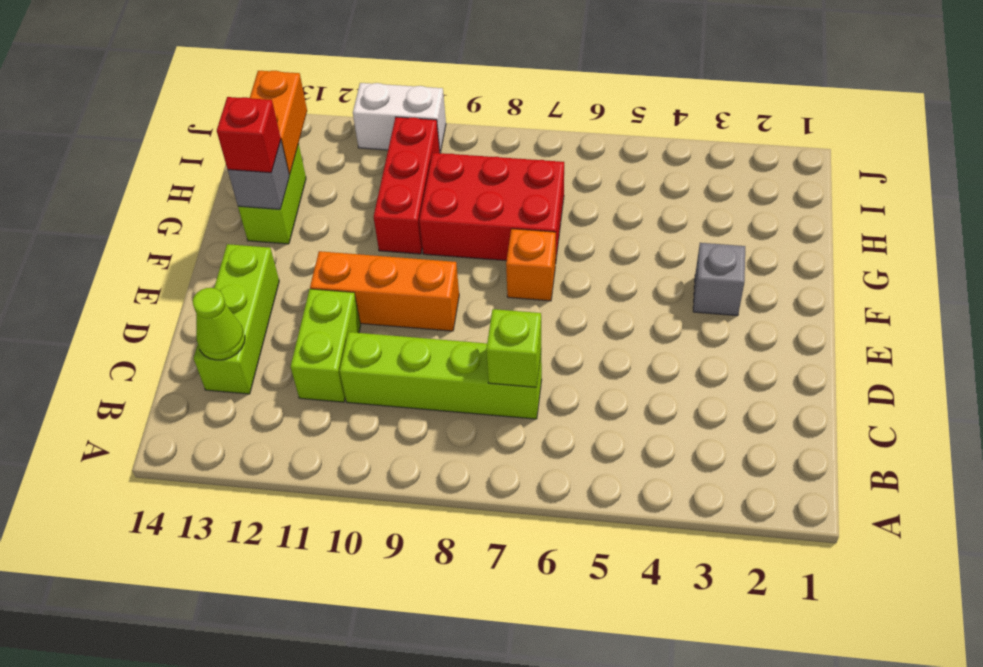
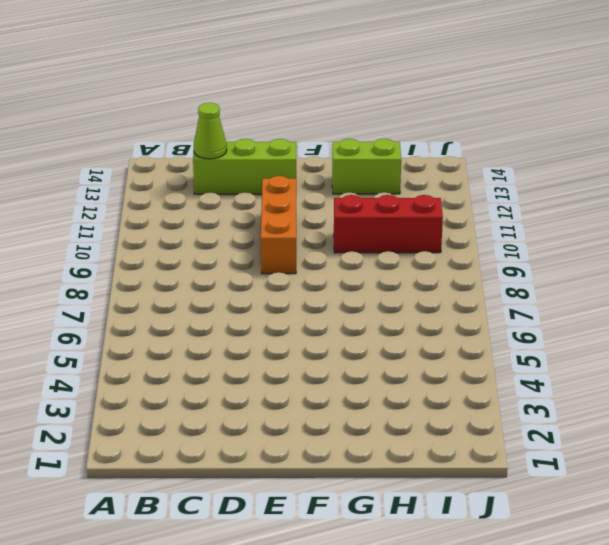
none -> lime 1x4 brick [340,332,542,419]
none -> lime 1x2 brick [291,289,361,402]
none -> grey 1x1 brick [693,243,745,316]

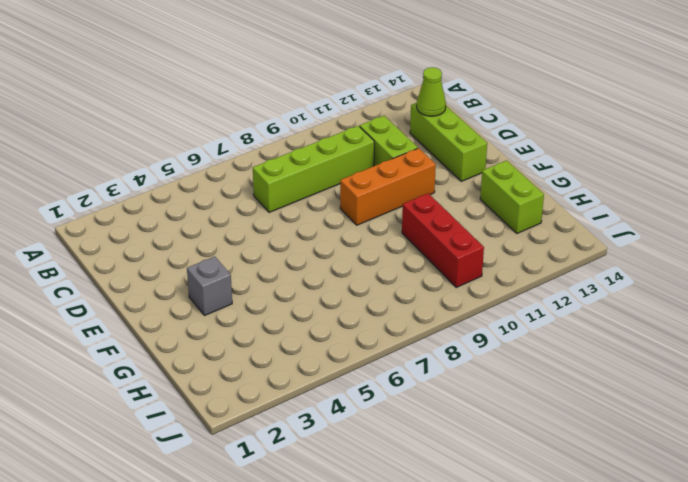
none -> orange 1x1 brick [506,229,556,301]
none -> red 2x3 brick [419,153,564,264]
none -> white 1x2 brick [353,83,446,152]

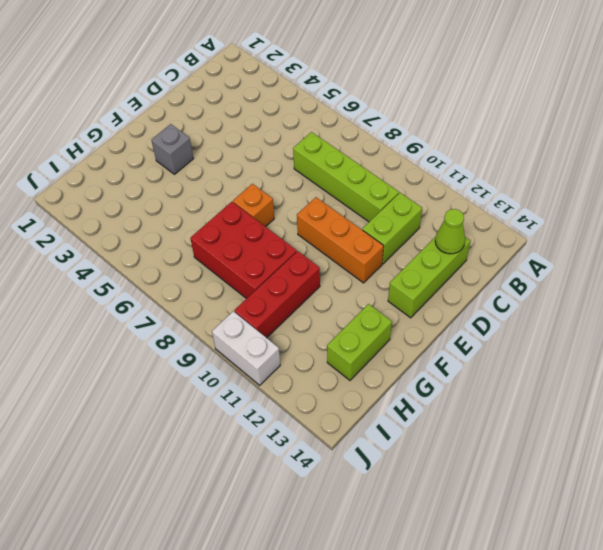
none -> lime 1x1 brick [486,309,541,387]
none -> grey 1x1 brick [228,141,290,209]
none -> orange 1x2 brick [250,71,307,175]

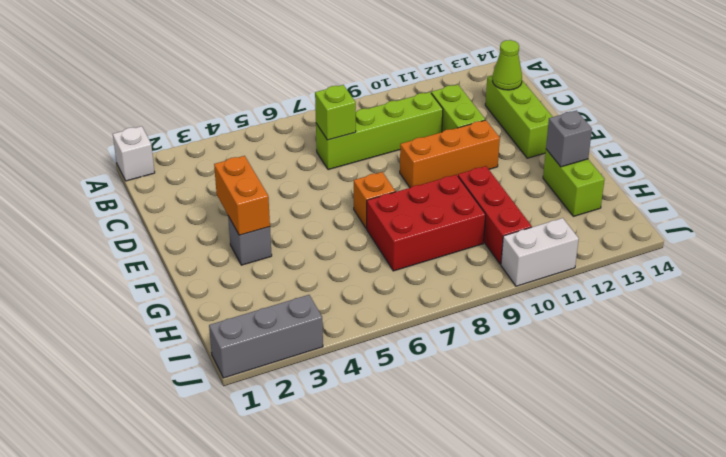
white 1x1 brick [113,126,155,181] -> none
orange 1x2 brick [214,156,270,235] -> orange 1x2 brick moved to [250,71,307,175]
grey 1x3 brick [209,295,323,378] -> none
none -> red 1x1 brick [217,97,281,173]

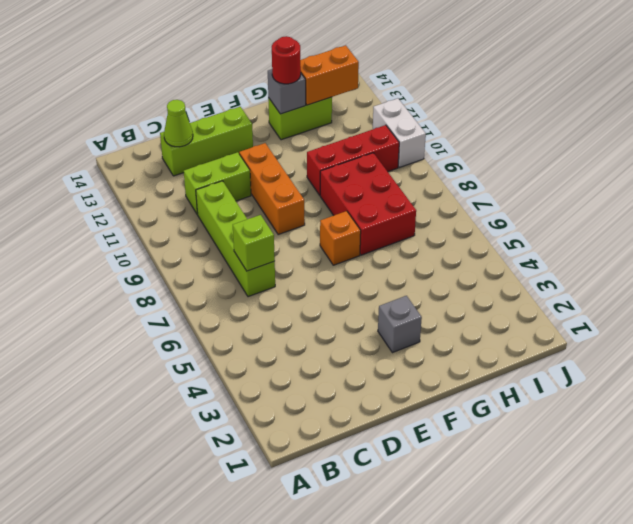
red 1x1 round brick [272,36,301,84] -> red 1x1 brick [217,97,281,173]

